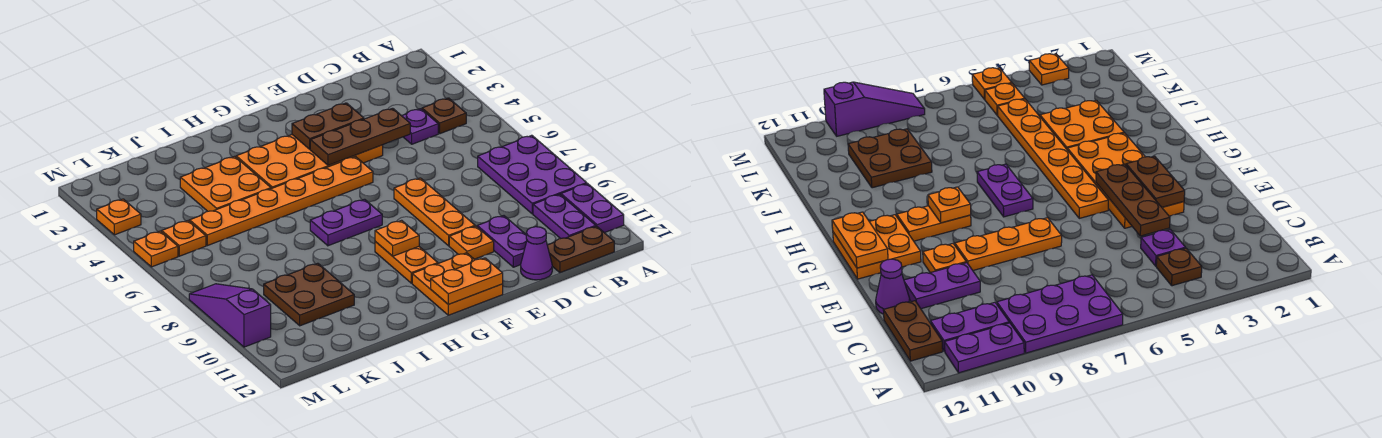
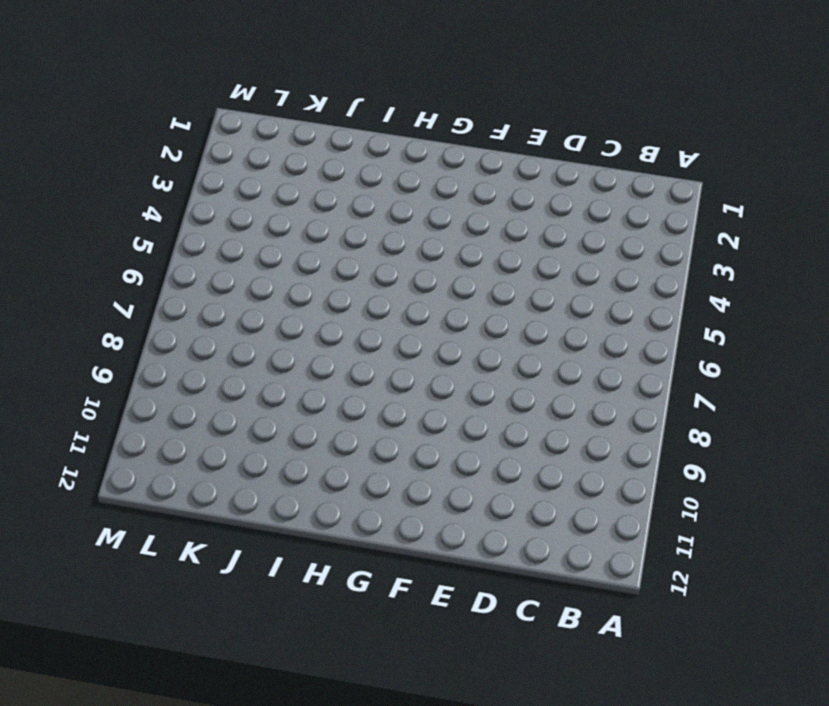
none -> purple 2x3 plate [478,135,587,214]
none -> purple 1x2 plate [561,184,624,233]
none -> brown 1x1 plate [422,98,466,134]

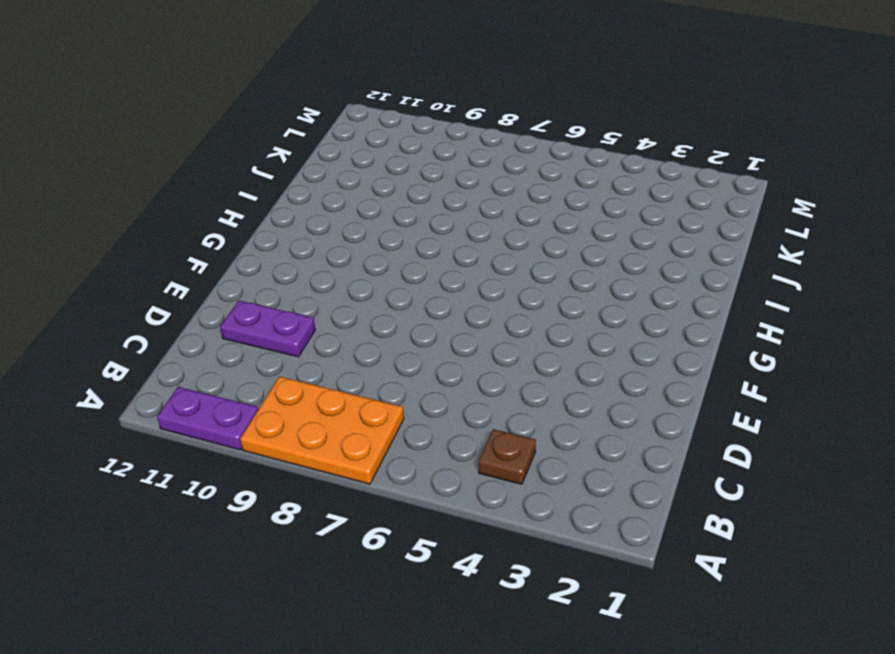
orange 2x3 plate [240,376,404,484] -> purple 2x3 plate [478,135,587,214]
none -> purple 1x2 plate [533,194,596,239]
none -> brown 1x2 plate [547,226,614,273]
none -> purple 1x1 plate [402,109,438,144]

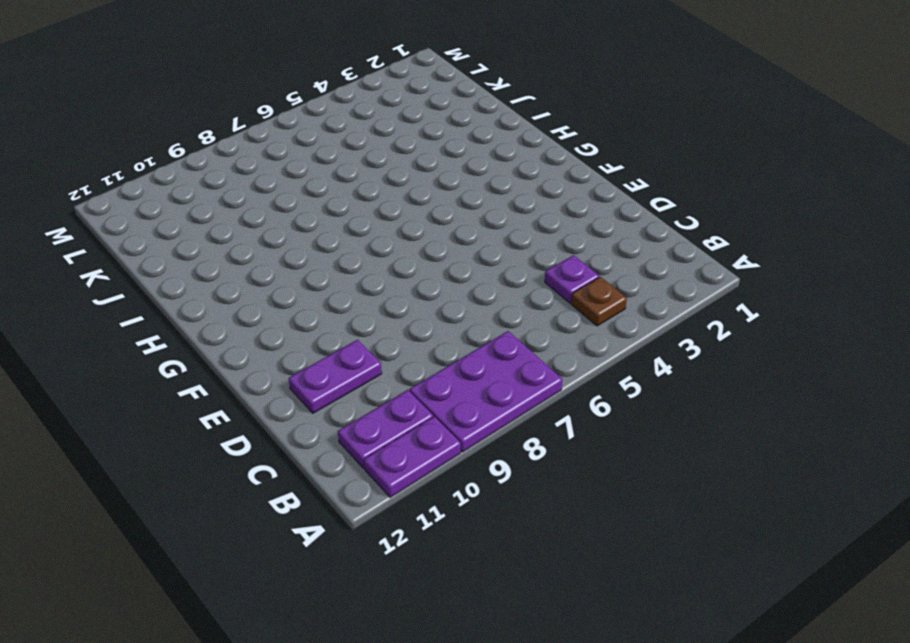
none -> brown 1x2 plate [547,226,614,273]
none -> purple 1x1 cone [521,227,552,280]
none -> orange 2x4 plate [236,135,383,189]

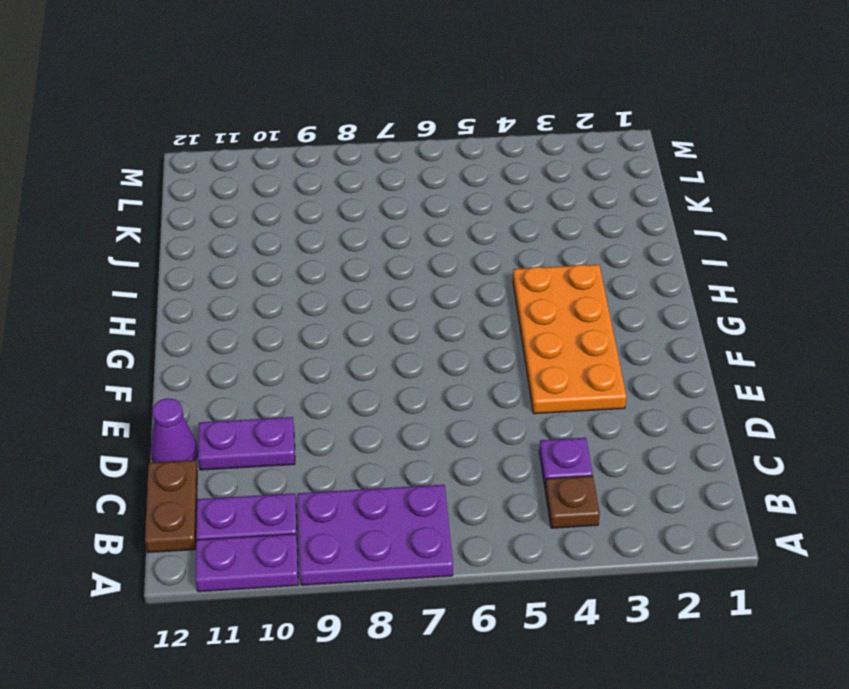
none -> orange 1x3 plate [394,178,475,246]
none -> orange 1x1 plate [449,226,494,259]
none -> orange 1x6 plate [190,157,373,246]

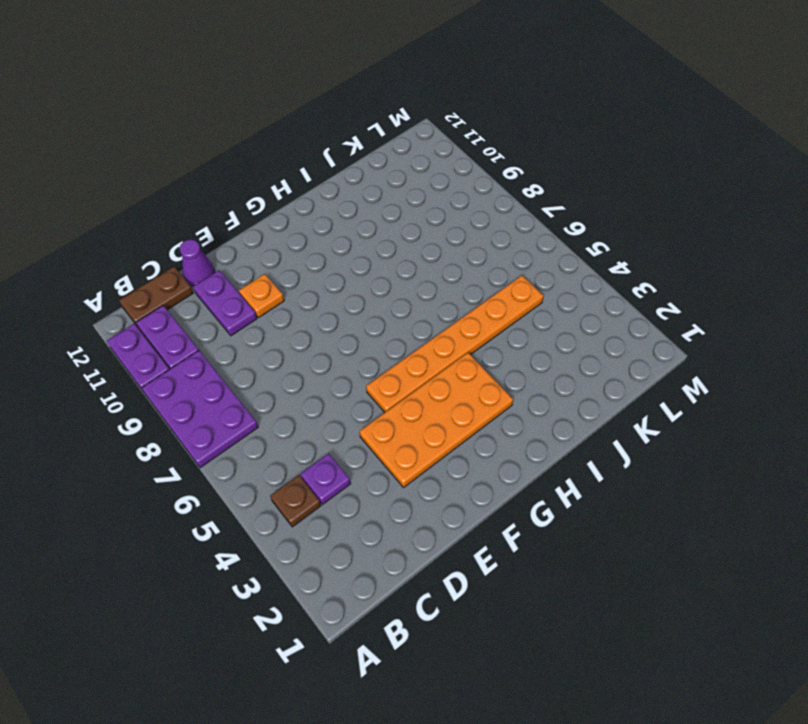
none -> orange 1x3 plate [394,178,475,246]
none -> orange 2x2 plate [412,253,503,315]
none -> purple 1x2 plate [310,199,382,246]

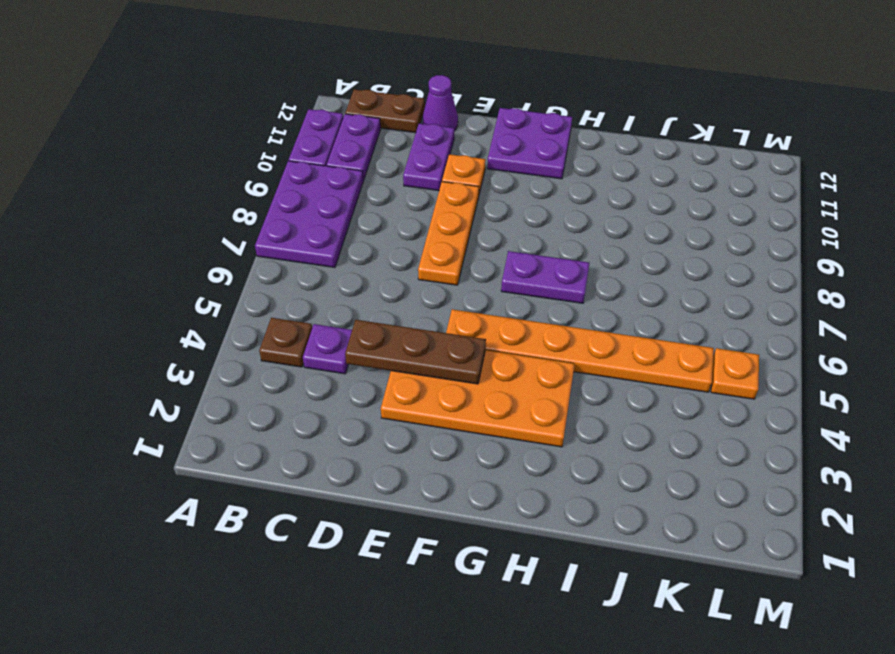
purple 2x2 plate [487,108,572,179] -> orange 2x2 plate [412,253,503,315]
none -> orange 1x2 plate [375,242,438,283]
none -> orange 2x2 plate [180,156,271,211]
none -> brown 2x2 plate [264,263,354,326]

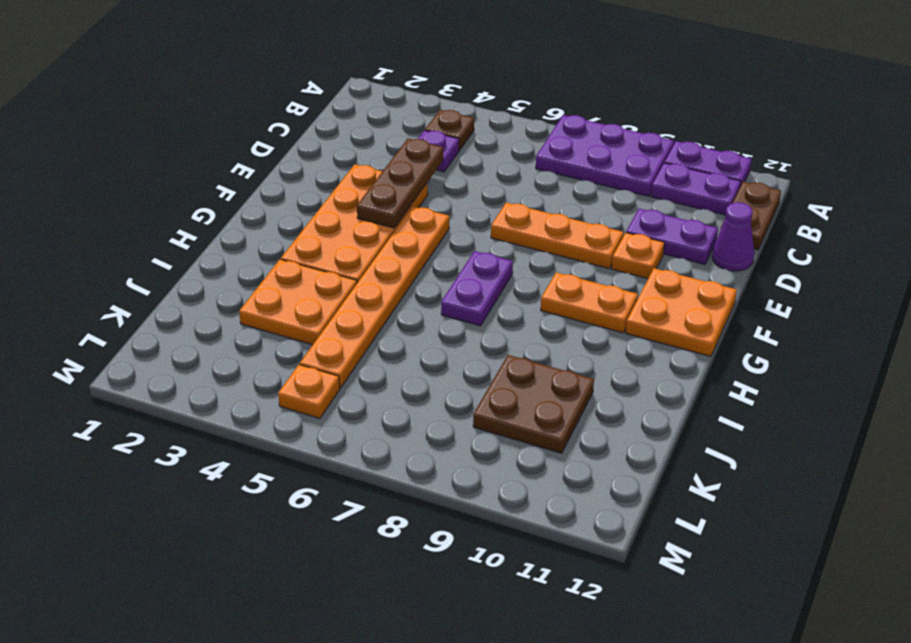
none -> orange 1x1 plate [97,199,141,235]
none -> orange 1x1 plate [134,231,178,267]
none -> purple 1x3 slope [189,284,271,347]

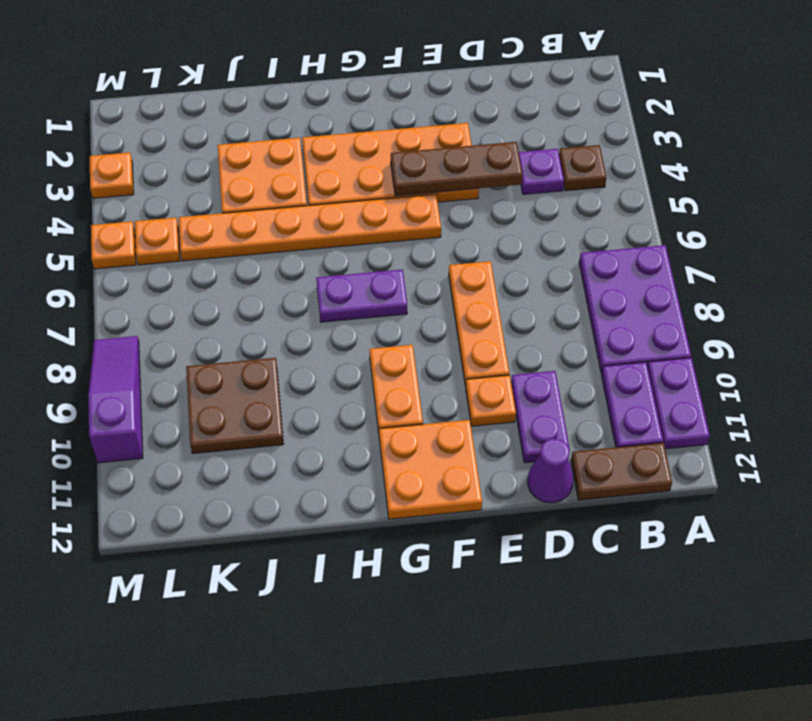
none -> brown 1x2 plate [292,103,364,149]
none -> orange 1x2 plate [431,258,503,304]
none -> orange 1x1 plate [375,220,419,256]

